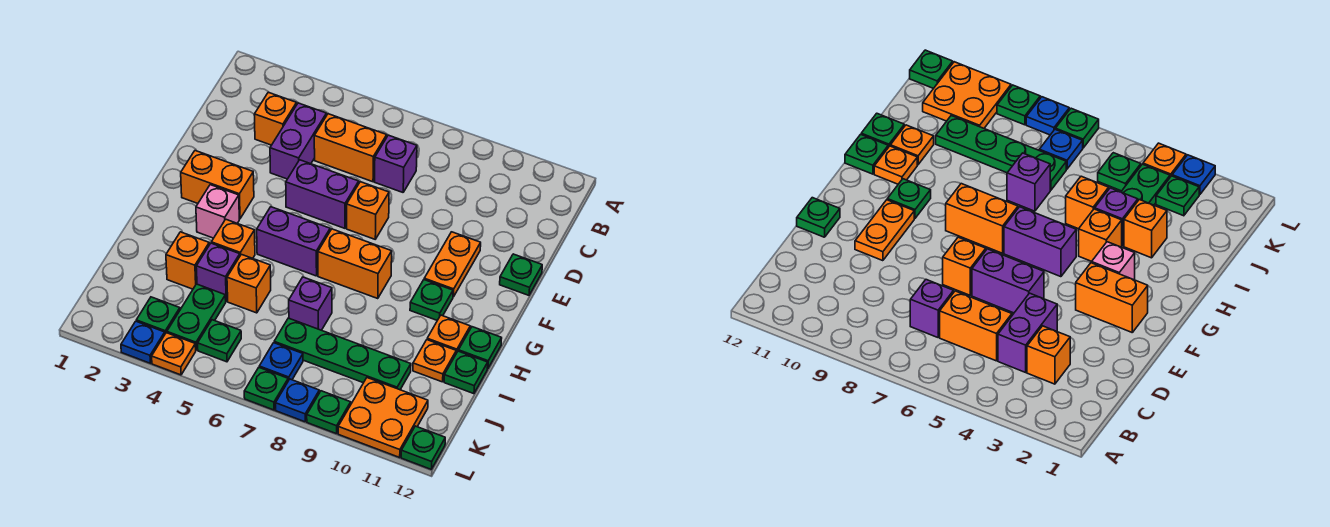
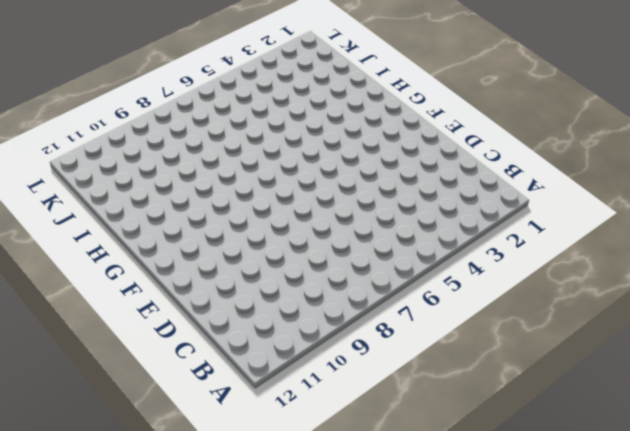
none -> orange 1x1 brick [254,92,297,145]
none -> purple 1x2 brick [270,103,326,179]
none -> orange 1x2 brick [314,114,387,182]
none -> purple 1x1 brick [375,135,417,192]

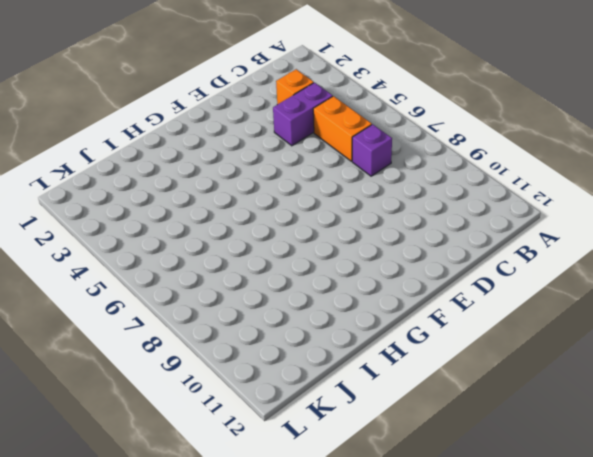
none -> purple 1x2 brick [286,160,359,228]
none -> orange 1x1 brick [347,182,389,239]
none -> orange 1x2 plate [424,232,481,297]
none -> green 1x1 plate [500,254,542,295]

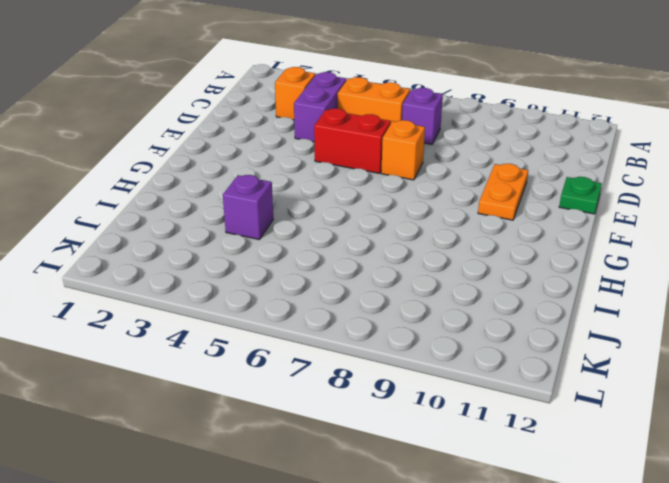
red 1x2 brick [314,108,391,173] -> purple 1x2 brick [286,160,359,228]
none -> orange 1x2 brick [181,151,254,219]
none -> pink 1x1 brick [196,185,239,238]
none -> purple 1x2 brick [257,207,330,276]
none -> orange 1x2 brick [318,229,392,298]

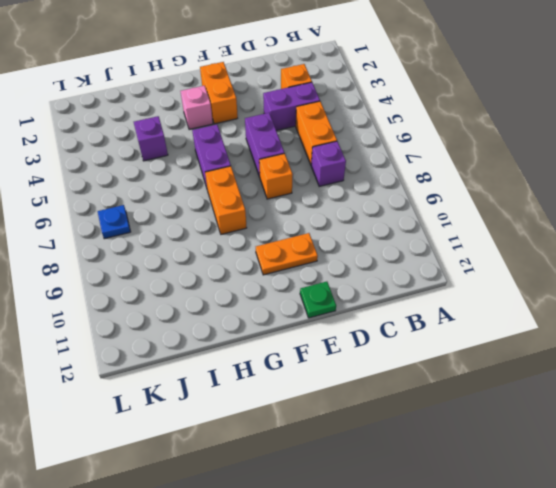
none -> green 1x1 plate [410,280,453,320]
none -> orange 1x1 brick [211,219,255,258]
none -> orange 1x1 plate [427,315,470,353]
none -> green 1x1 plate [458,327,502,369]

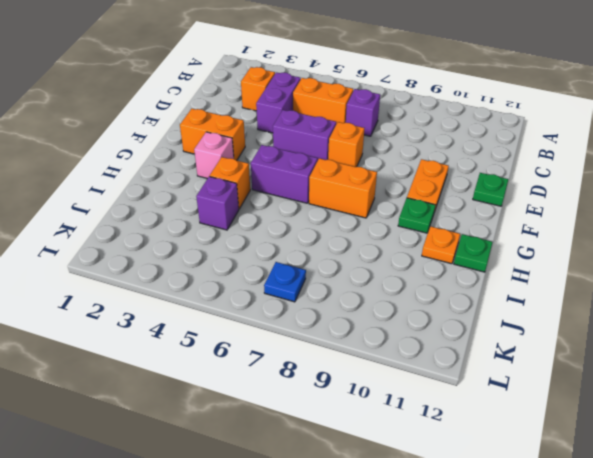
none -> orange 1x1 brick [166,232,209,289]
none -> orange 1x1 brick [227,254,271,313]
none -> purple 1x1 brick [289,277,332,330]
none -> orange 1x1 plate [413,340,456,382]

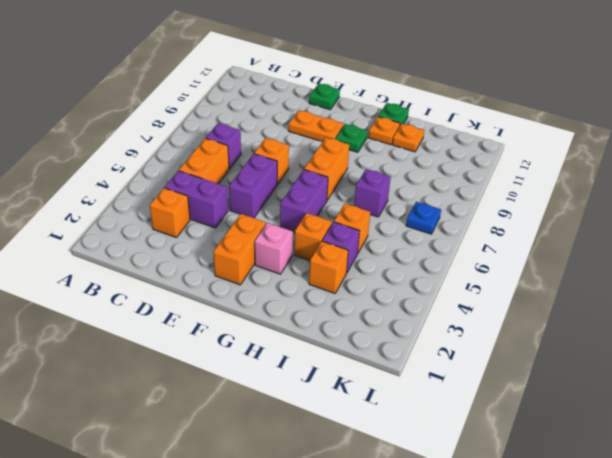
none -> green 1x1 plate [444,351,488,394]
none -> green 1x2 plate [167,284,226,350]
none -> green 1x4 plate [274,318,411,390]
none -> green 1x1 plate [136,297,180,334]

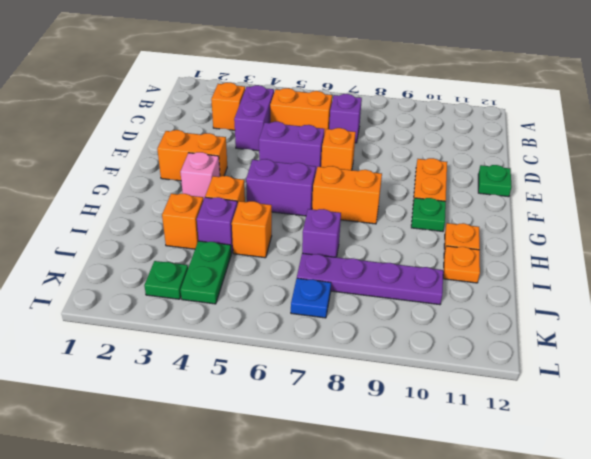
purple 1x4 plate [297,253,443,305] -> green 1x4 plate [274,318,411,390]
none -> green 1x1 plate [458,327,502,369]
none -> green 1x1 plate [444,351,488,394]
none -> green 1x1 plate [198,320,241,362]
none -> orange 2x2 plate [338,378,428,457]

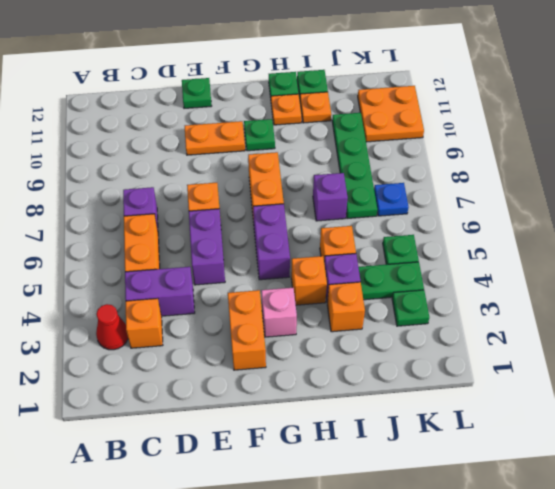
red 1x1 cone [96,304,128,350] -> none
none -> blue 1x1 plate [121,321,165,363]
none -> orange 1x1 plate [152,333,196,375]
none -> green 1x1 plate [244,368,288,410]
none -> blue 1x1 plate [276,379,319,422]

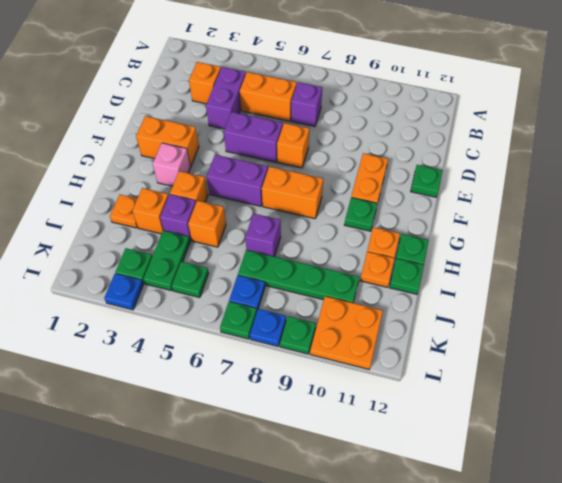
orange 1x1 plate [110,195,138,228] -> orange 1x1 plate moved to [152,333,196,375]
none -> green 1x1 plate [401,426,445,469]

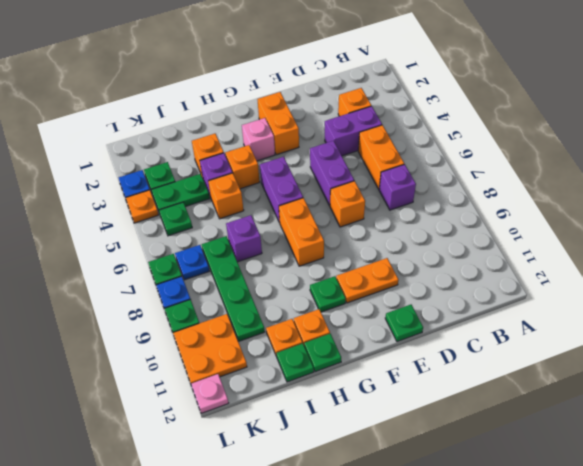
pink 1x1 plate [191,374,228,414] -> green 1x1 plate [401,426,445,469]

